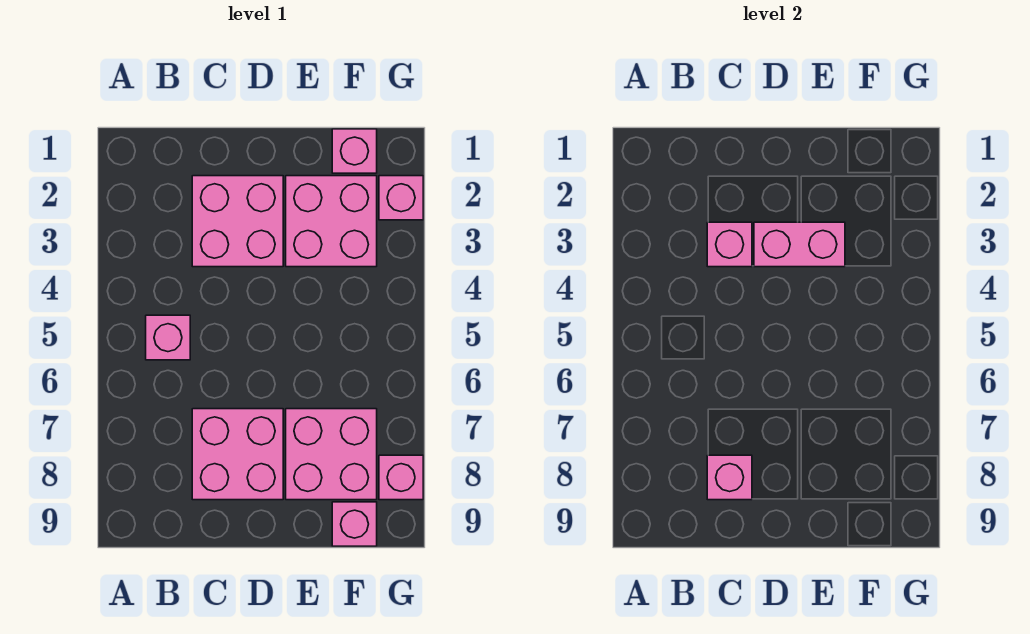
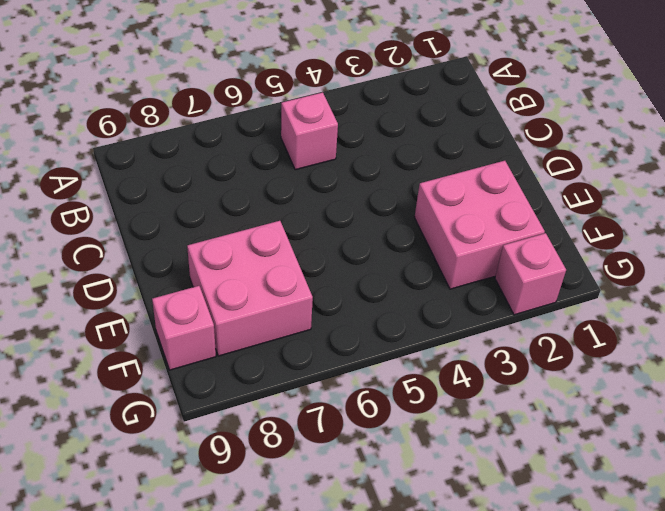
none -> pink 2x2 brick [192,176,283,267]
none -> pink 2x2 brick [192,409,283,500]
none -> pink 1x1 brick [332,129,377,173]

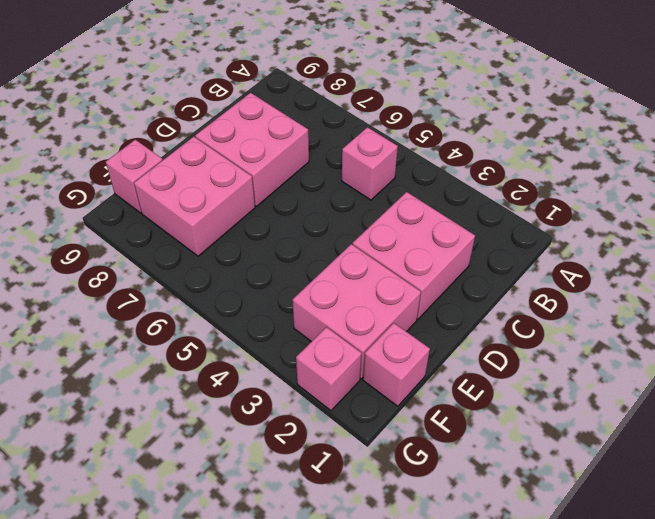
none -> pink 1x1 brick [379,455,423,500]
none -> pink 1x1 brick [707,222,752,267]
none -> pink 1x1 brick [707,455,752,500]

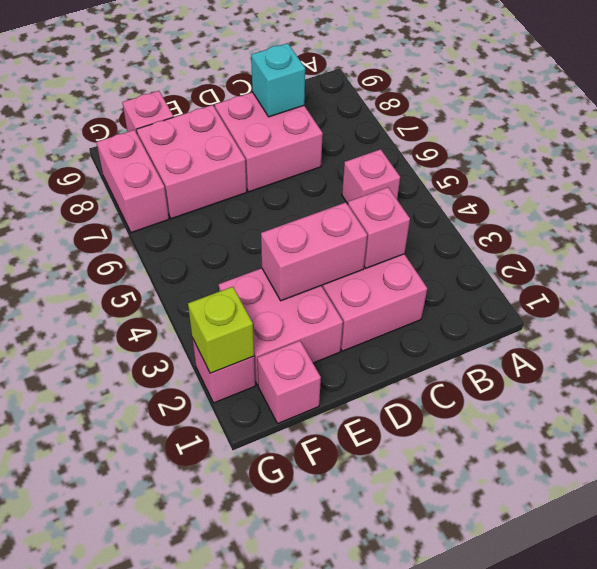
cyan 1x1 brick [251,43,305,117] -> pink 1x1 brick [707,455,752,500]
lime 1x1 brick [188,287,254,373] -> none
pink 1x2 brick [96,130,169,233] -> pink 1x1 brick [379,455,423,500]

